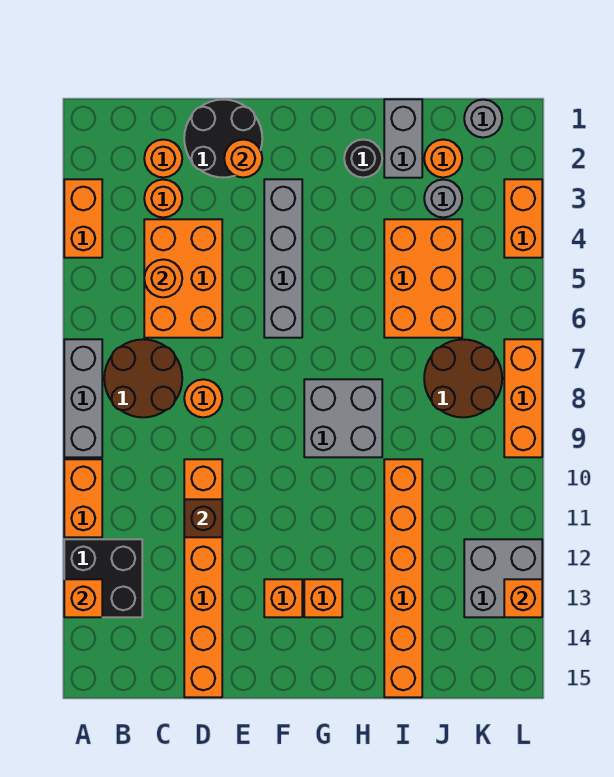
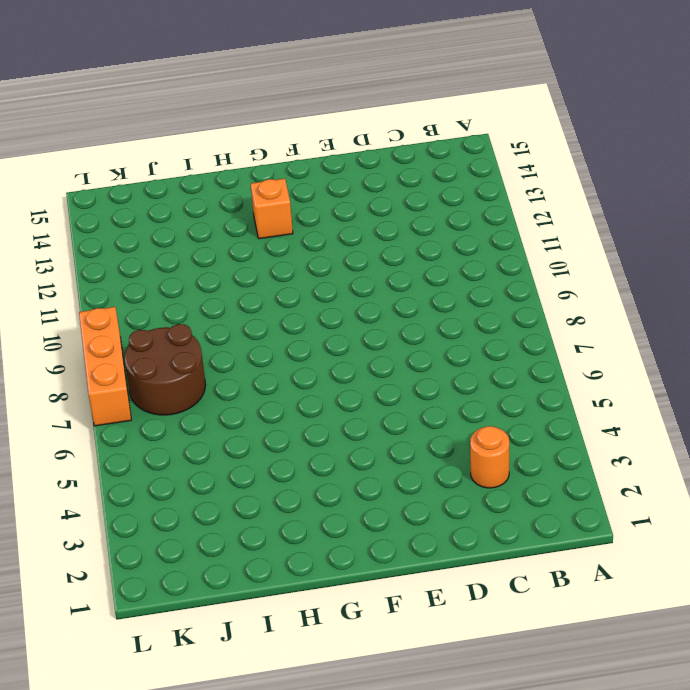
none -> orange 1x2 brick [64,179,102,258]
none -> grey 1x3 brick [64,339,102,457]
none -> orange 1x2 brick [64,459,102,537]
none -> black 2x2 brick [64,539,142,617]

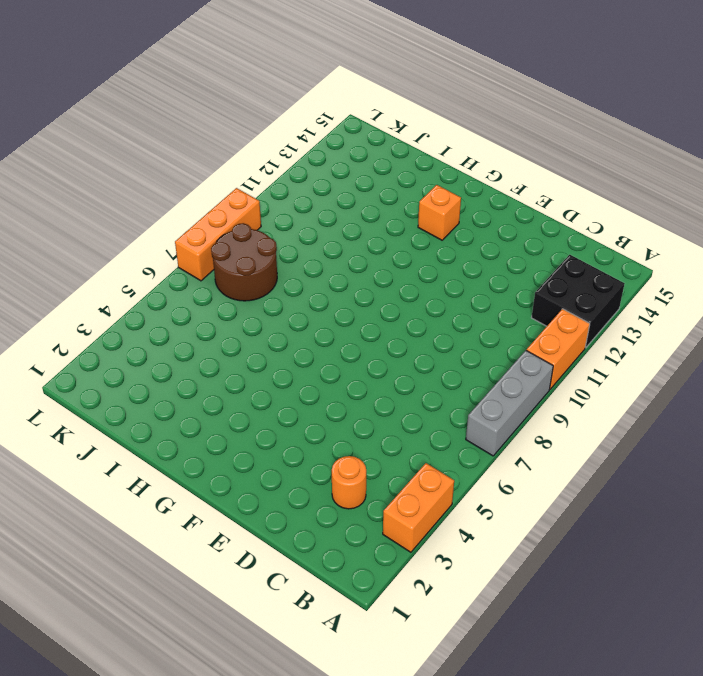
none -> brown 2x2 round brick [104,339,182,417]
none -> orange 1x1 round brick [144,140,182,178]
none -> orange 2x3 brick [144,219,222,338]
none -> black 2x2 round brick [184,100,262,178]

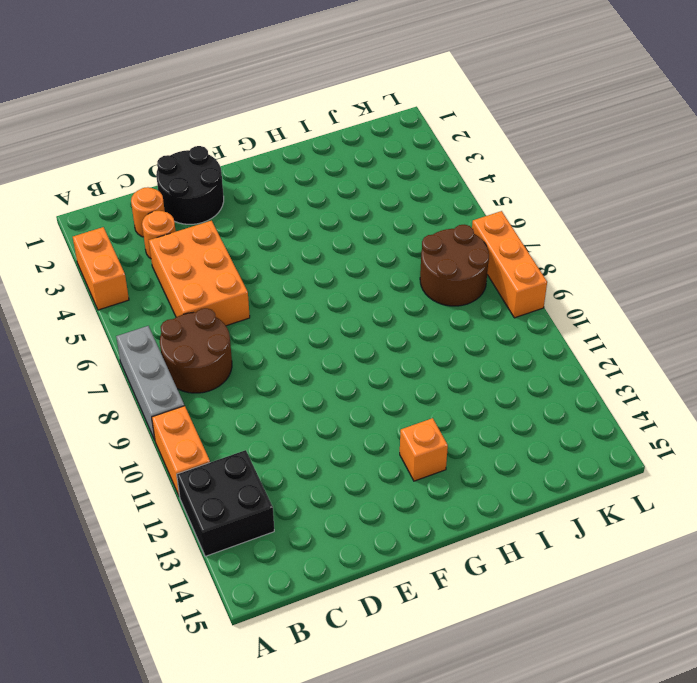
none -> orange 1x1 round brick [184,379,222,417]
none -> orange 1x6 brick [184,459,222,697]
none -> grey 1x4 brick [264,179,302,338]
none -> orange 1x1 brick [264,579,302,617]

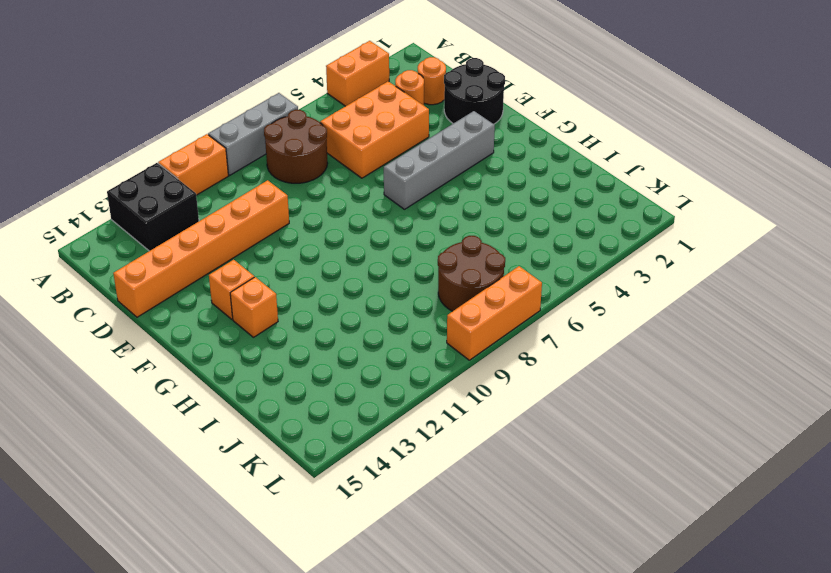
none -> orange 1x1 round brick [184,379,222,417]
none -> grey 2x2 brick [304,379,382,457]
none -> black 1x1 round brick [344,140,382,178]
none -> grey 1x2 brick [384,99,422,178]

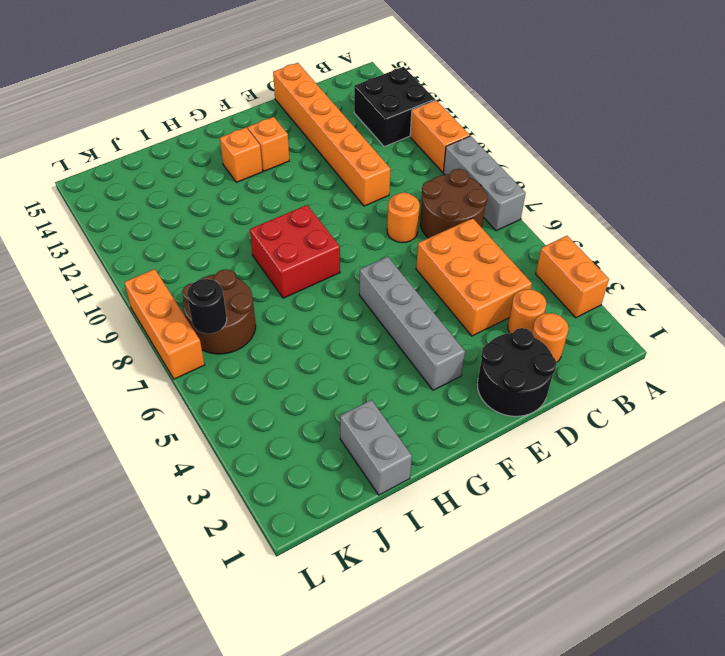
red 2x2 brick [250,205,340,298] -> grey 2x2 brick [304,379,382,457]
black 1x1 round brick [187,279,227,334] -> black 1x1 round brick moved to [344,140,382,178]
none -> orange 2x3 brick [384,219,462,338]
none -> orange 1x6 brick [384,459,422,697]
none -> orange 1x1 round brick [424,140,462,178]
none -> grey 1x1 round brick [424,180,462,217]

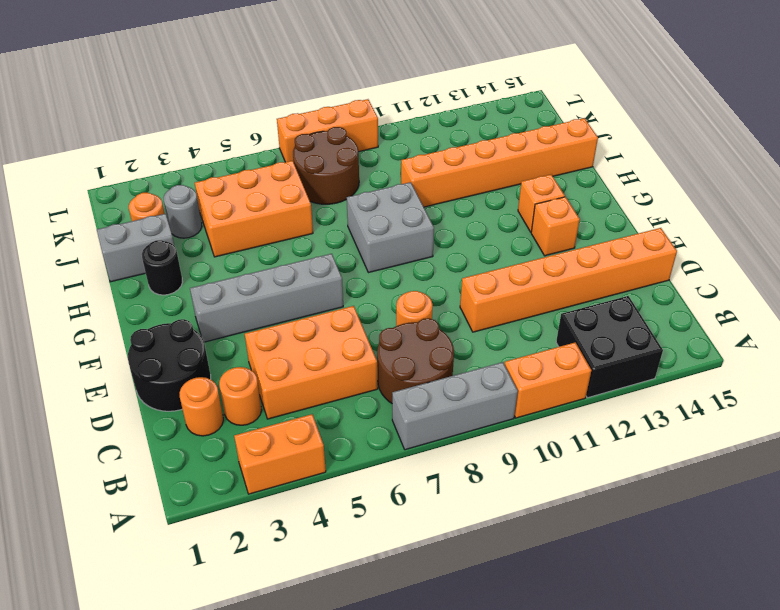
none -> grey 1x1 round brick [464,100,502,138]
none -> grey 2x2 brick [464,539,542,617]
none -> orange 1x2 brick [504,179,542,258]
none -> orange 1x1 brick [64,579,102,617]

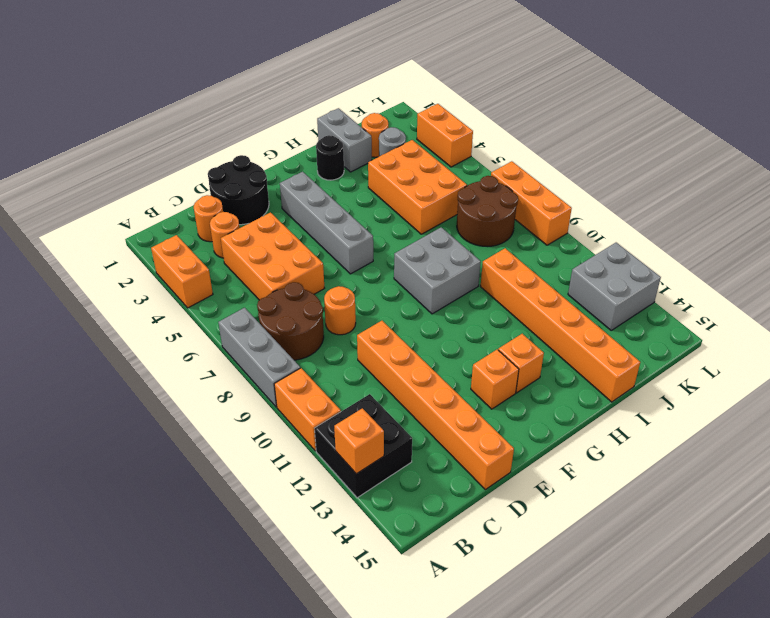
none -> grey 1x1 round brick [464,100,502,138]
none -> orange 1x1 round brick [144,259,182,297]
none -> brown 1x1 brick [184,499,222,537]
none -> orange 1x1 round brick [224,140,262,178]

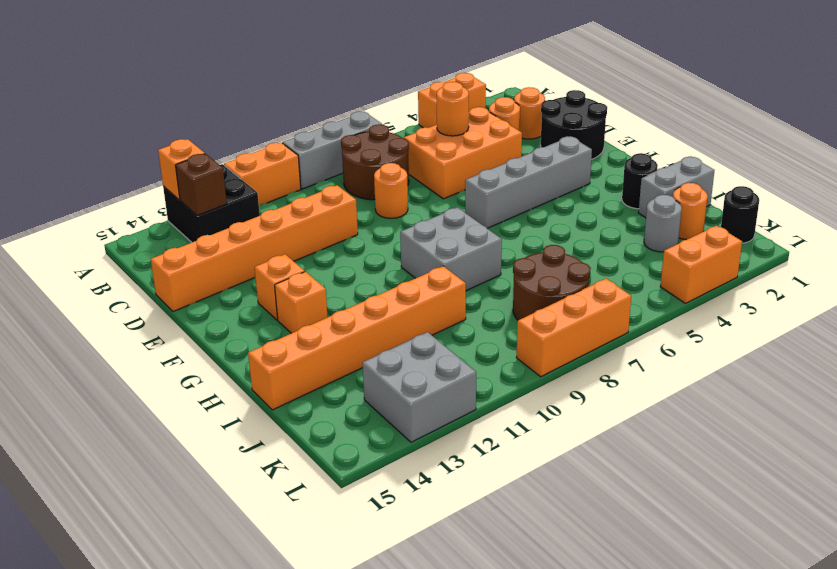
brown 1x1 brick [176,154,227,215] -> brown 1x1 brick moved to [184,499,222,537]
black 1x1 round brick [721,186,759,243] -> grey 1x1 round brick [464,100,502,138]
none -> orange 2x3 brick [384,219,462,338]
none -> orange 1x1 round brick [224,140,262,178]
none -> orange 1x1 brick [504,579,542,617]

